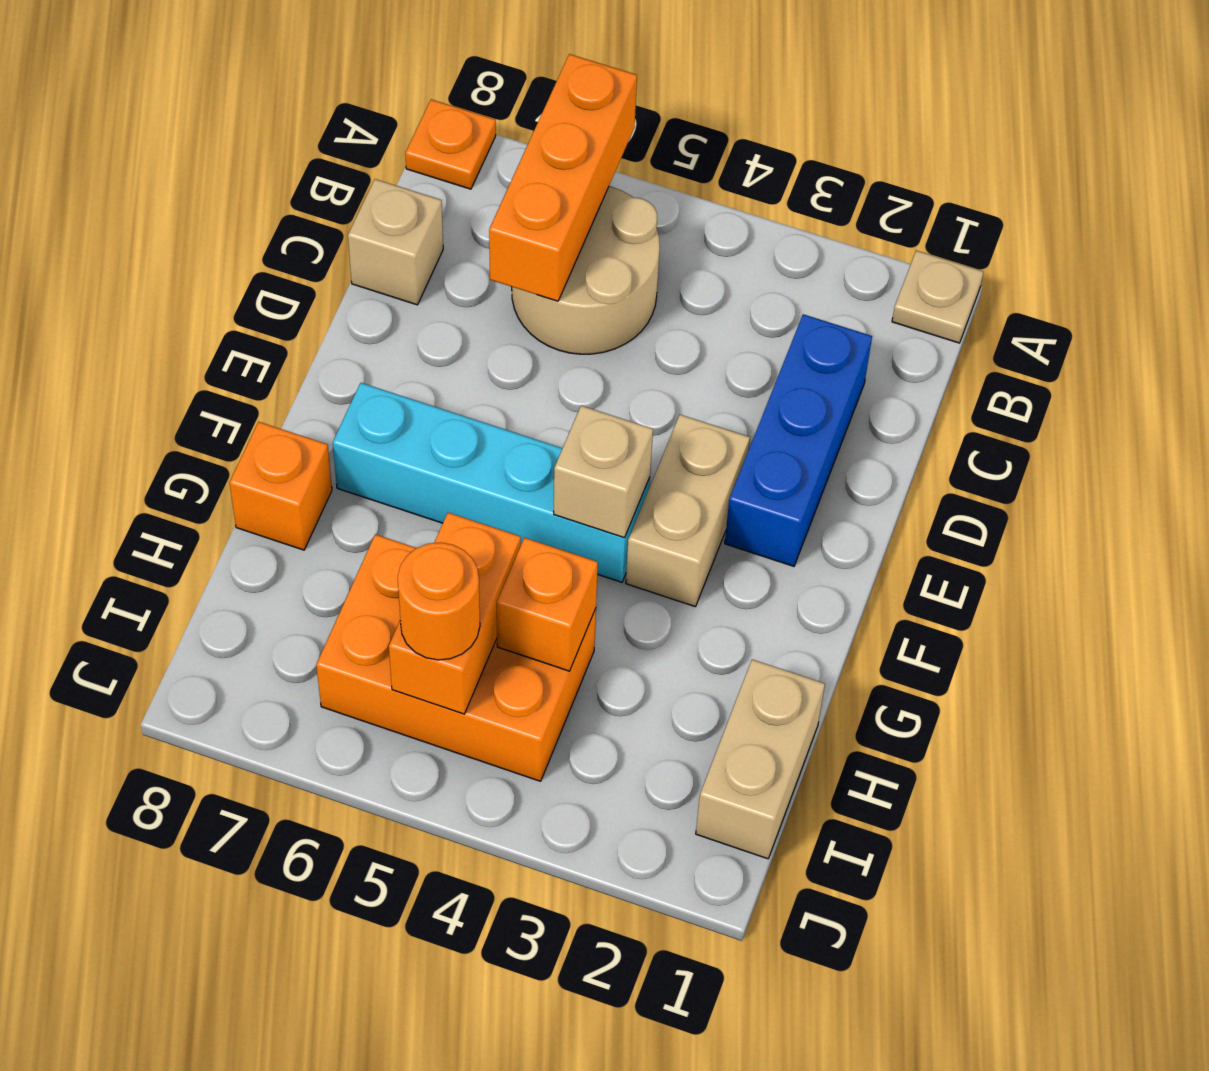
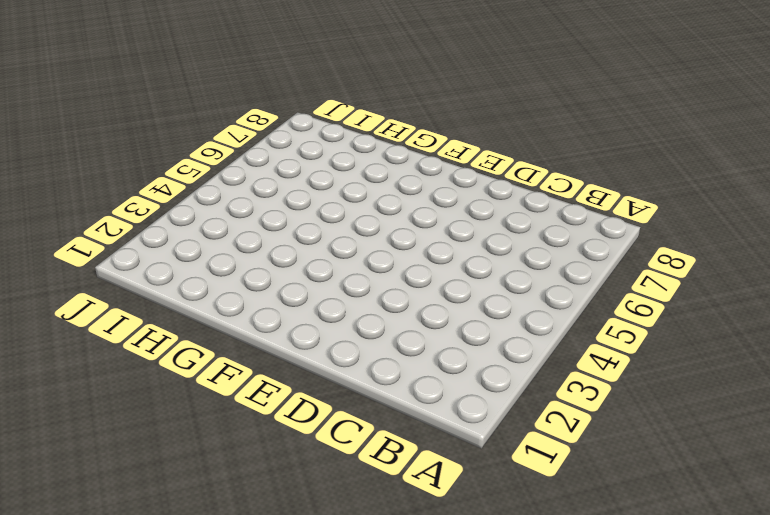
none -> tan 1x1 plate [892,251,983,343]
none -> orange 1x1 plate [405,99,496,189]
none -> tan 2x2 round brick [512,186,660,354]

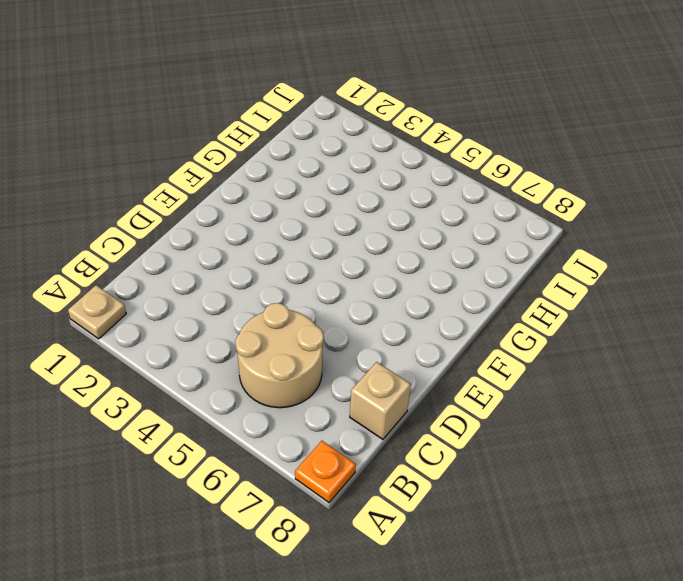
none -> blue 1x3 brick [725,314,872,566]
none -> tan 1x2 brick [626,415,750,607]
none -> cyan 1x4 brick [333,383,650,582]

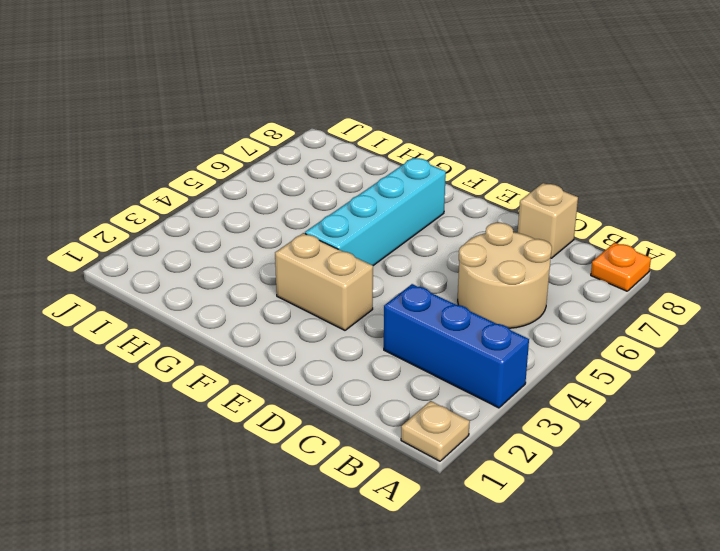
blue 1x3 brick [384,284,529,408] -> blue 1x3 brick moved to [725,314,872,566]
none -> orange 1x1 brick [229,422,332,550]
none -> tan 1x2 brick [696,659,825,859]
none -> orange 2x3 brick [316,534,596,781]

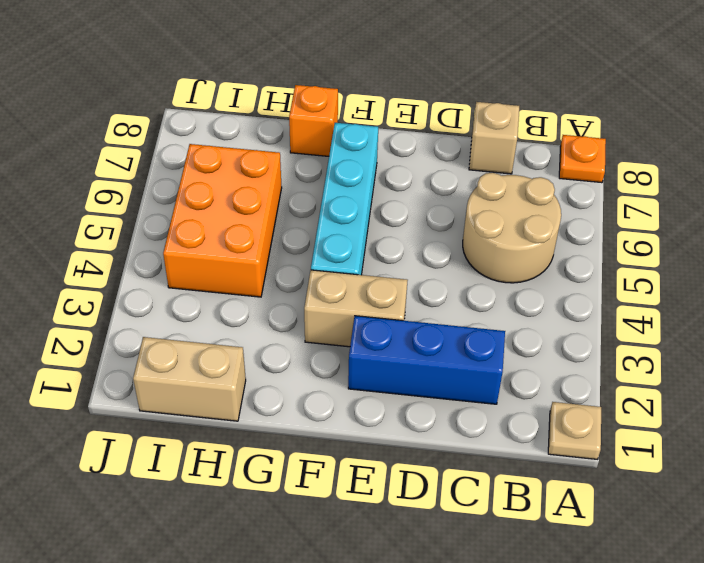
none -> orange 1x3 brick [489,54,637,301]
none -> tan 1x1 brick [554,406,653,538]
none -> orange 1x1 brick [497,538,598,671]

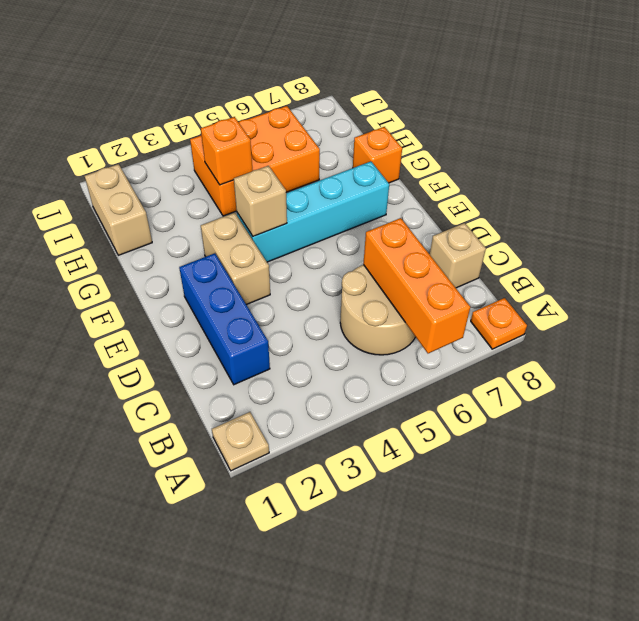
none -> orange 1x2 brick [389,513,521,714]
none -> orange 1x1 round brick [398,542,480,660]

